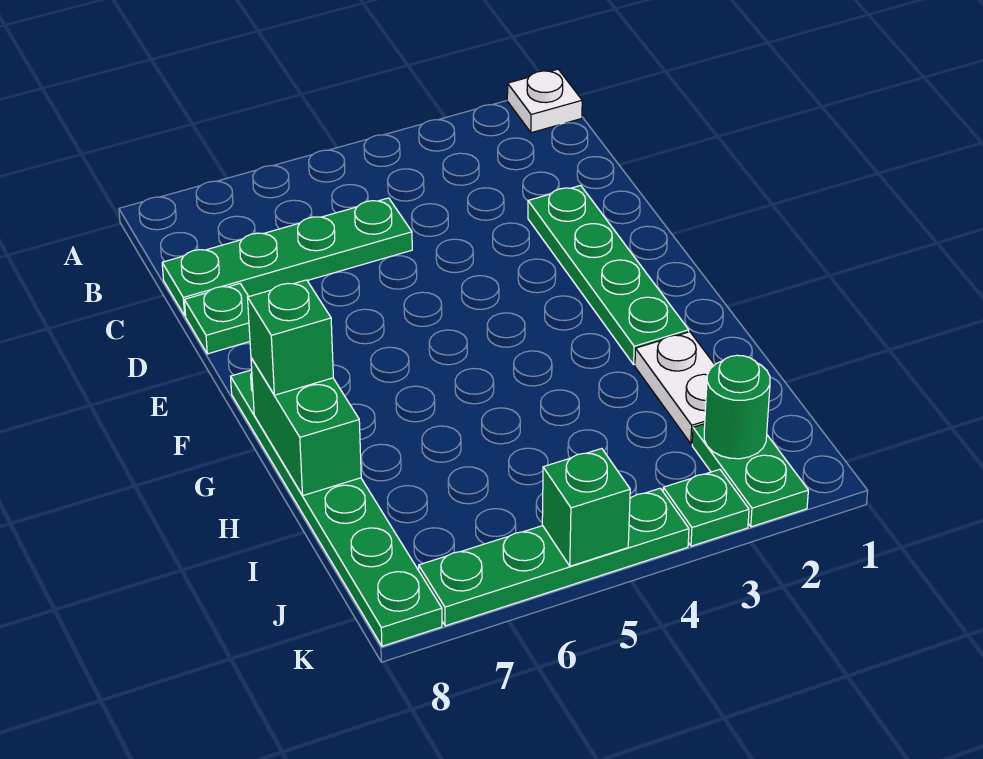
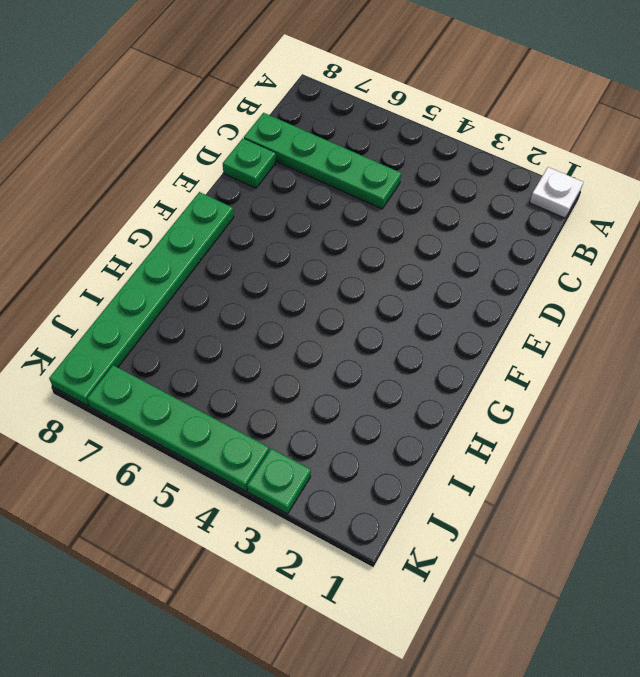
none -> green 1x4 plate [528,185,689,365]
none -> white 1x2 plate [635,332,715,444]
none -> green 1x2 plate [692,424,808,527]

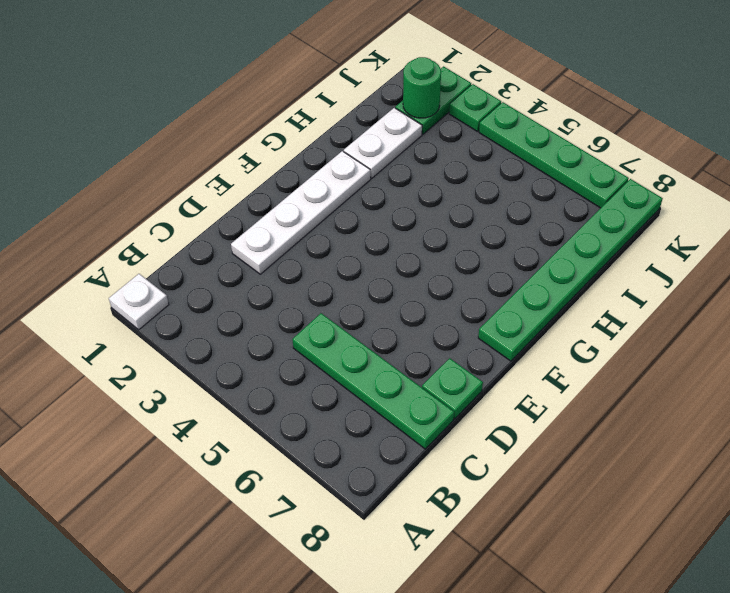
white 1x4 plate [231,151,371,274] -> green 1x4 plate [528,185,689,365]
none -> green 1x2 brick [251,358,361,495]
none -> green 1x1 brick [542,449,630,566]
none -> green 1x1 brick [248,280,333,395]

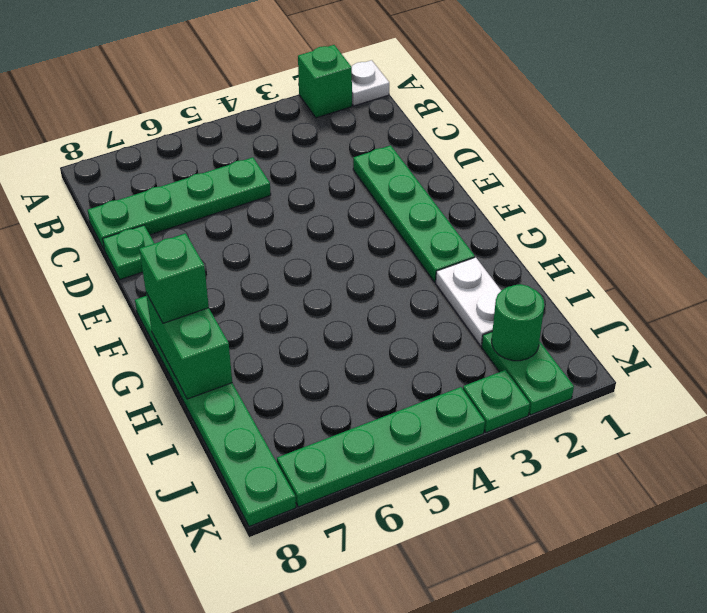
green 1x1 brick [298,45,352,118] -> green 1x1 brick moved to [542,449,630,566]

